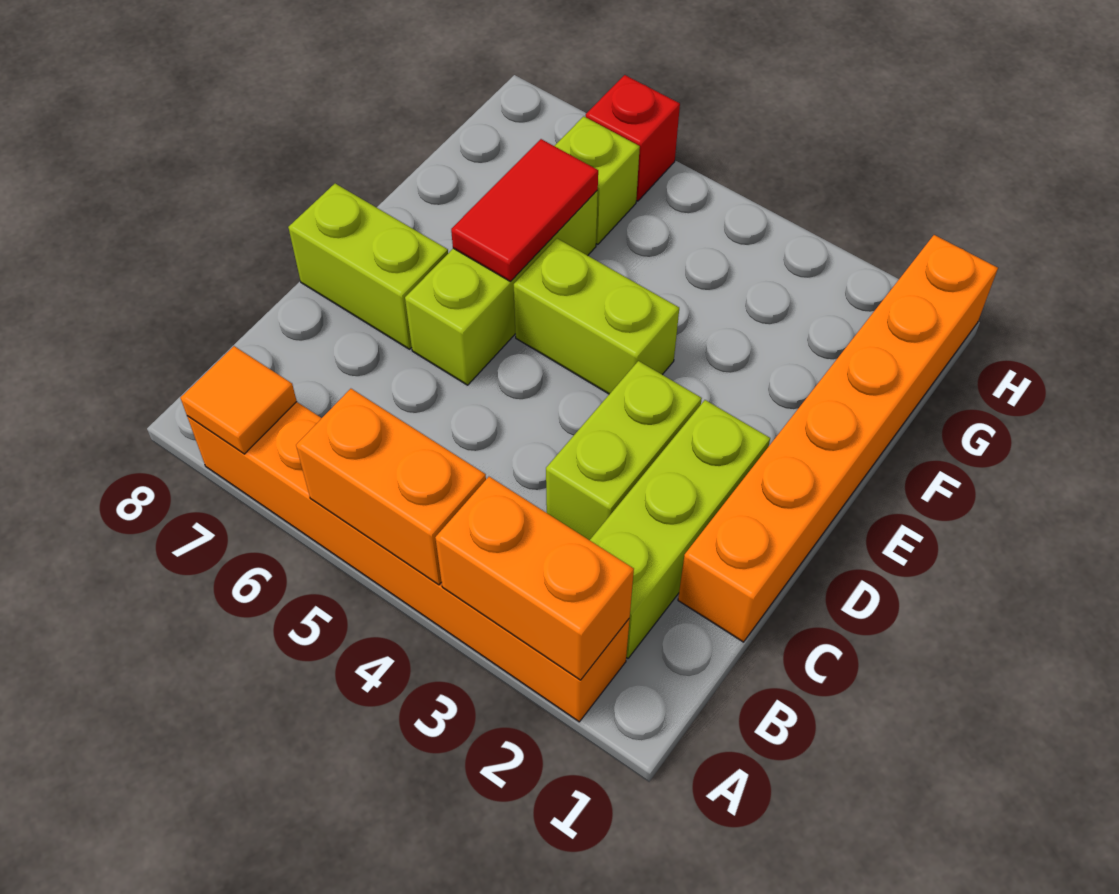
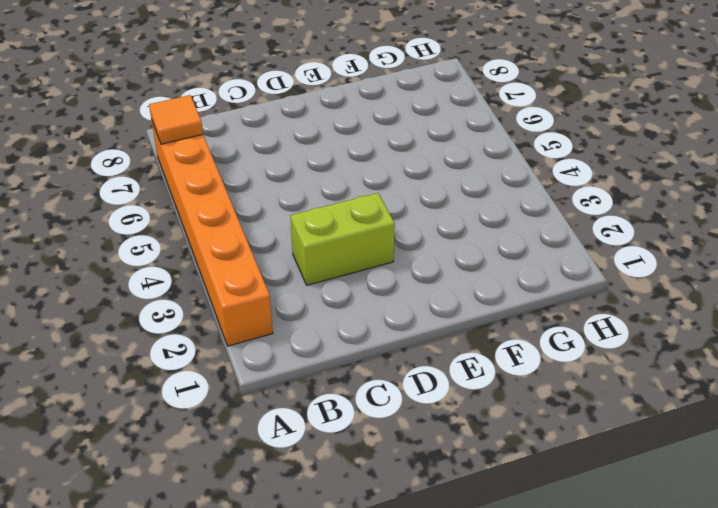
none -> lime 1x3 brick [590,400,770,658]
none -> orange 1x6 brick [678,235,998,642]
none -> lime 1x3 brick [405,191,598,385]

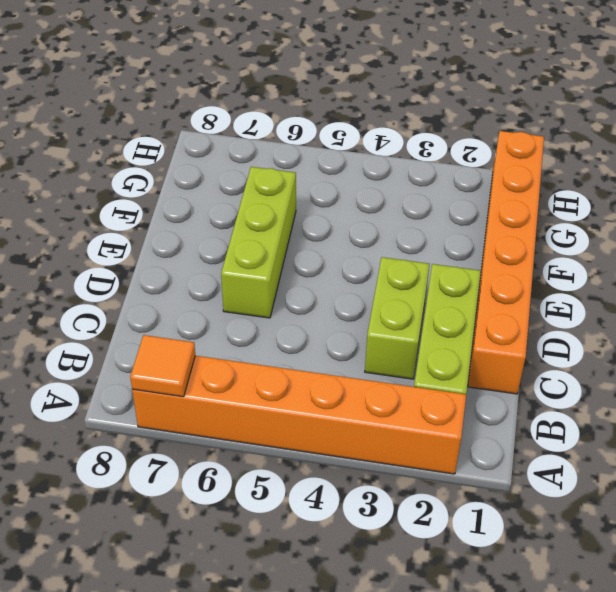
none -> lime 1x2 brick [288,184,448,349]
none -> lime 1x2 brick [514,239,679,394]
none -> lime 1x1 brick [555,116,640,244]

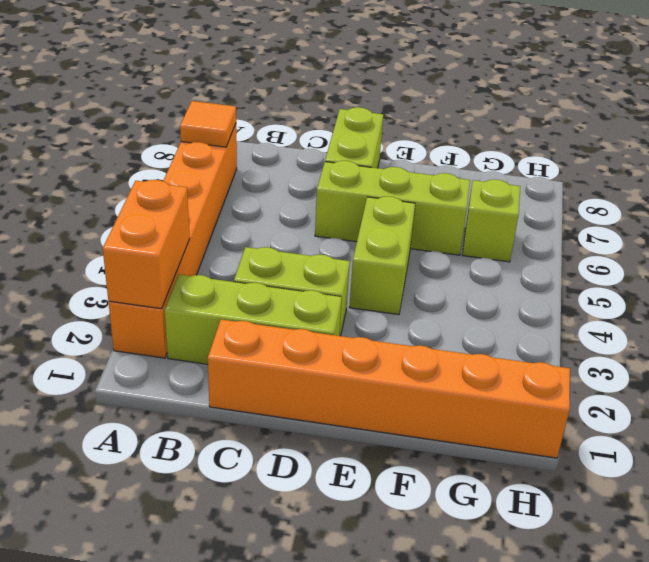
none -> red 1x1 brick [586,75,680,201]
none -> orange 1x2 brick [296,389,486,585]
none -> red 1x2 tile [451,139,598,282]

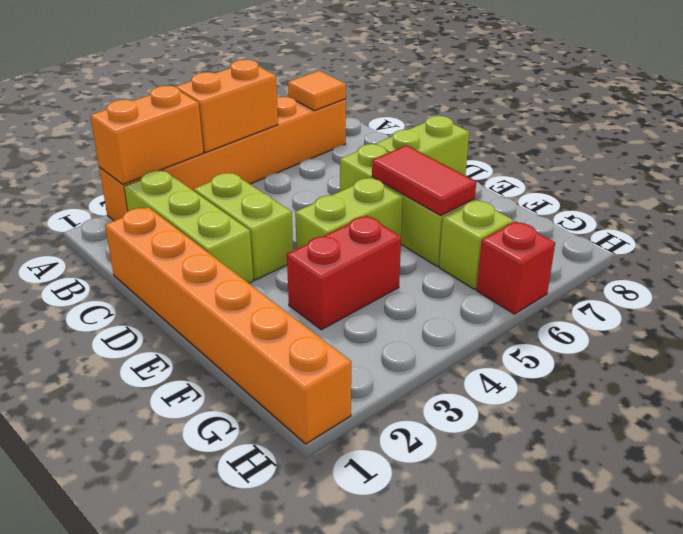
red 1x2 brick [287,216,401,330] -> none

